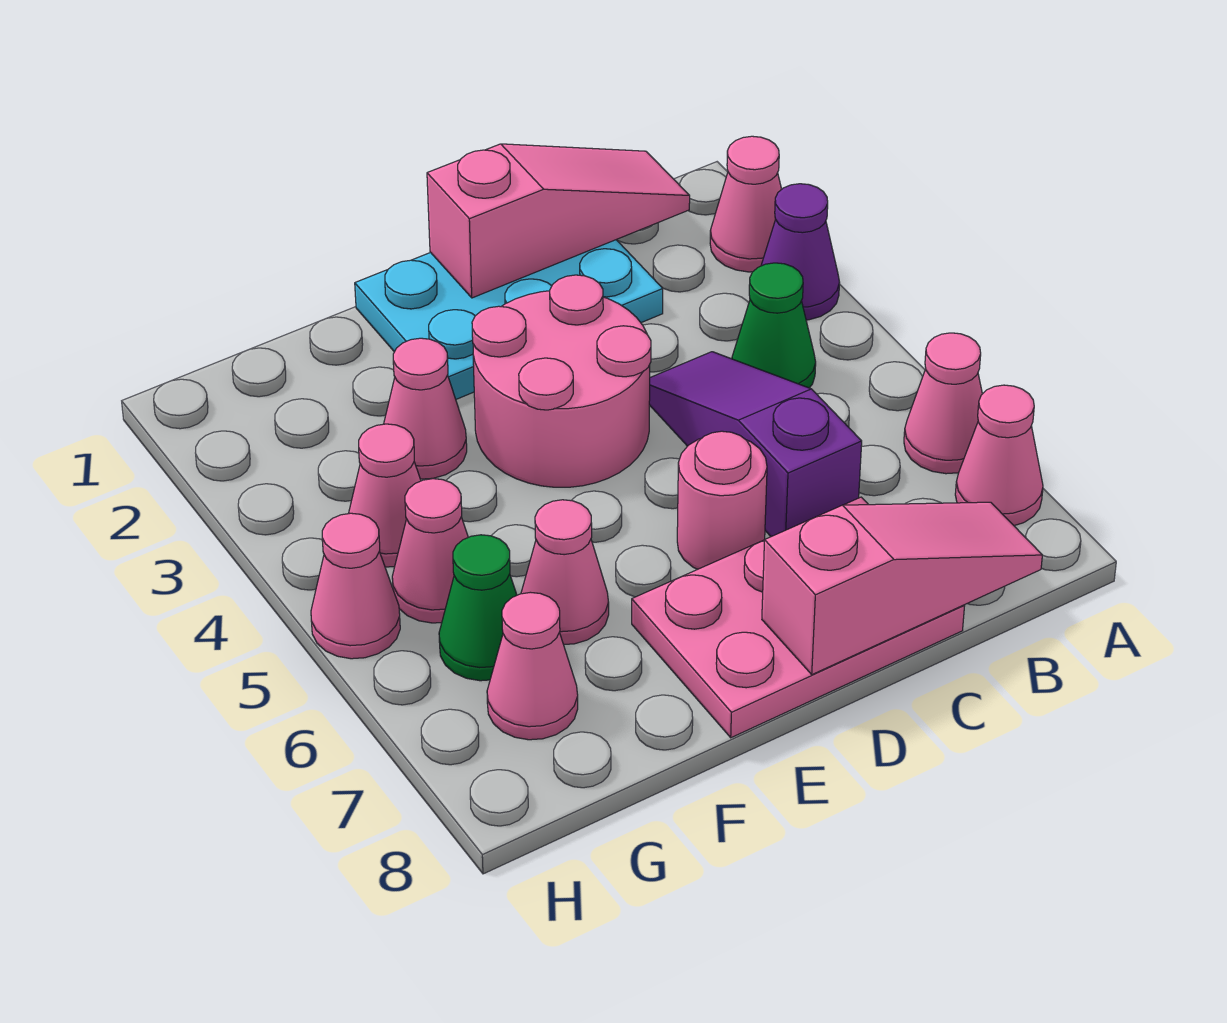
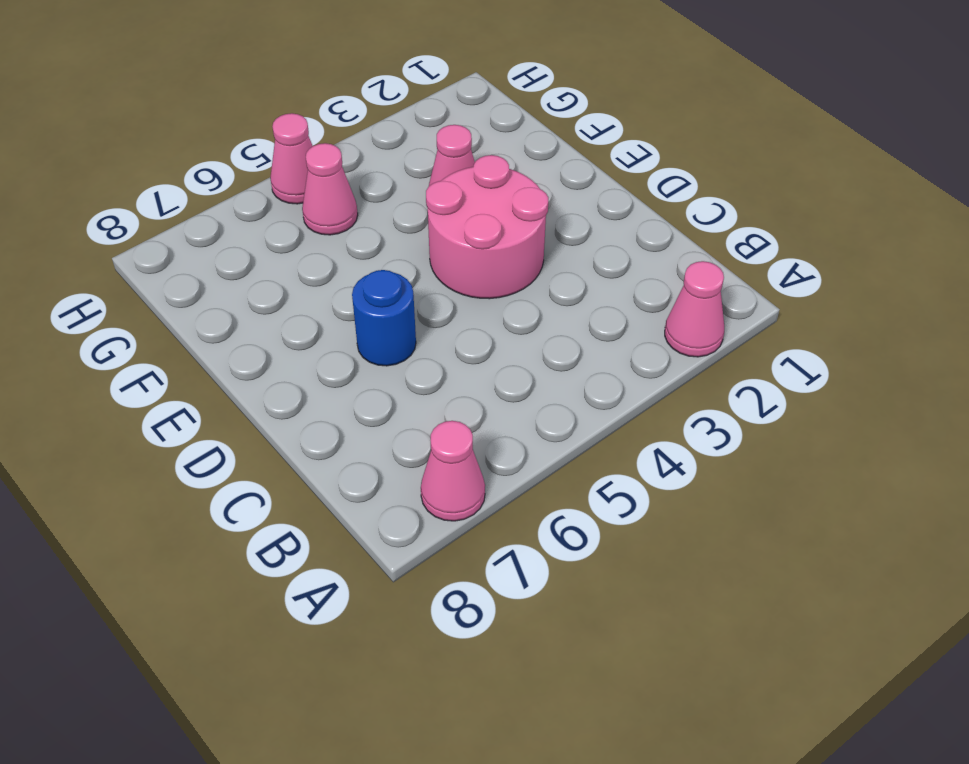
blue 1x1 round brick [352,270,416,366] -> pink 1x1 round brick [677,431,767,569]
none -> purple 1x1 cone [761,184,840,320]
none -> pink 1x1 cone [904,333,982,474]
none -> green 1x1 cone [732,263,816,388]

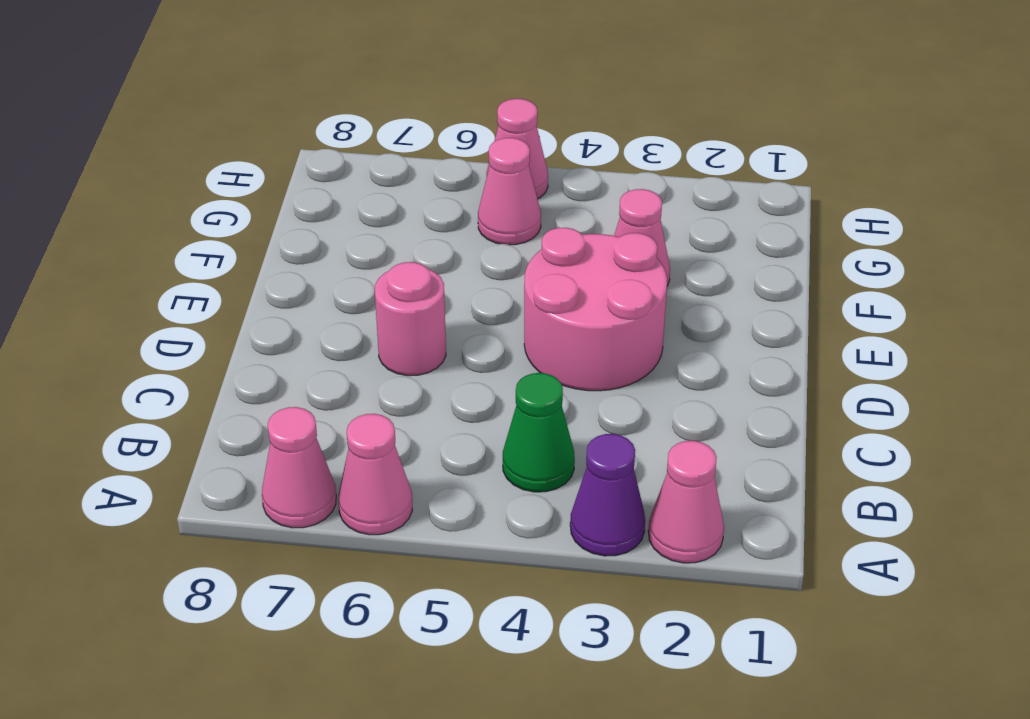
none -> cyan 2x3 plate [355,240,663,399]
none -> purple 1x3 slope [649,352,862,537]
none -> pink 2x3 plate [632,497,964,738]

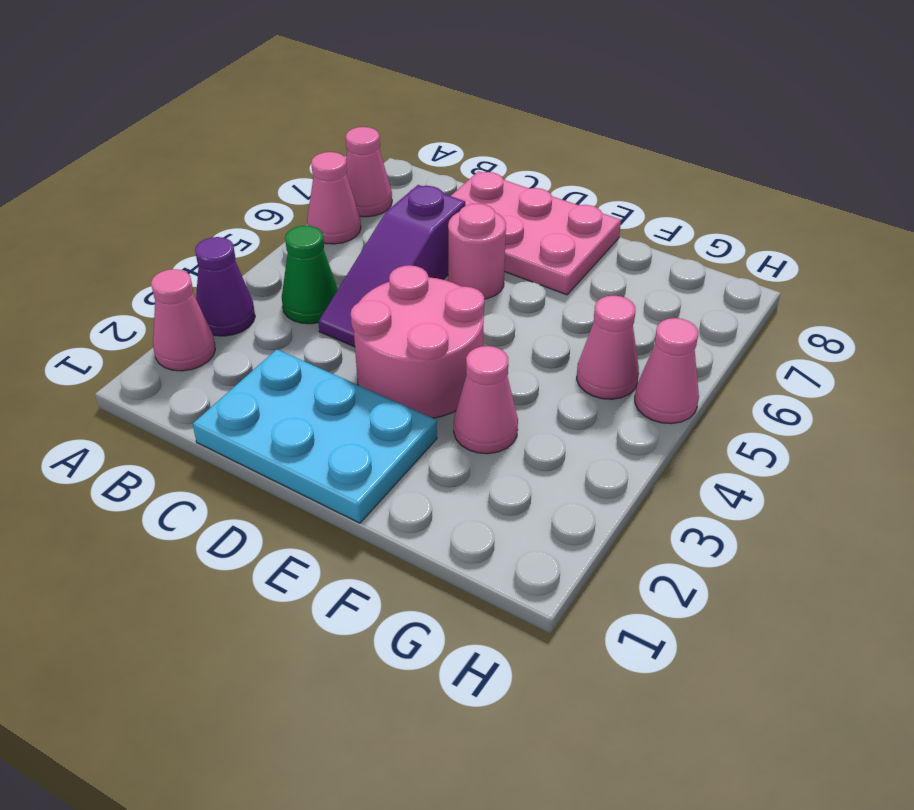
none -> pink 1x1 cone [521,500,609,645]
none -> pink 1x1 cone [349,424,421,567]
none -> green 1x1 cone [439,535,517,681]

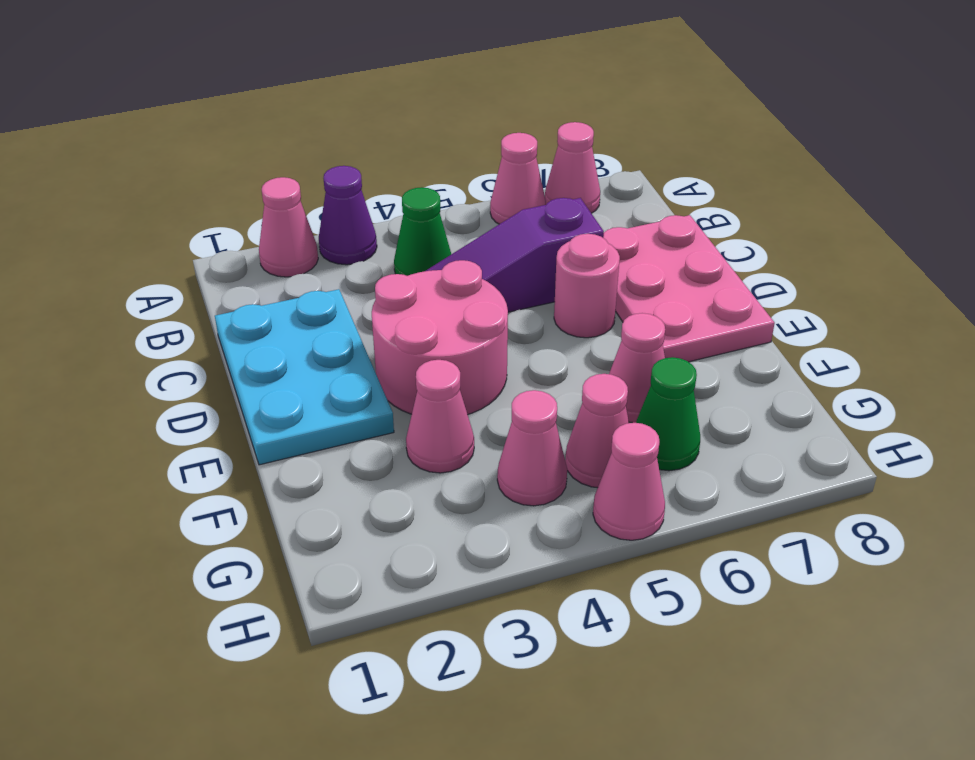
none -> pink 1x1 cone [487,592,578,740]
none -> pink 1x3 slope [427,144,690,298]
none -> pink 1x3 slope [762,502,1042,675]

